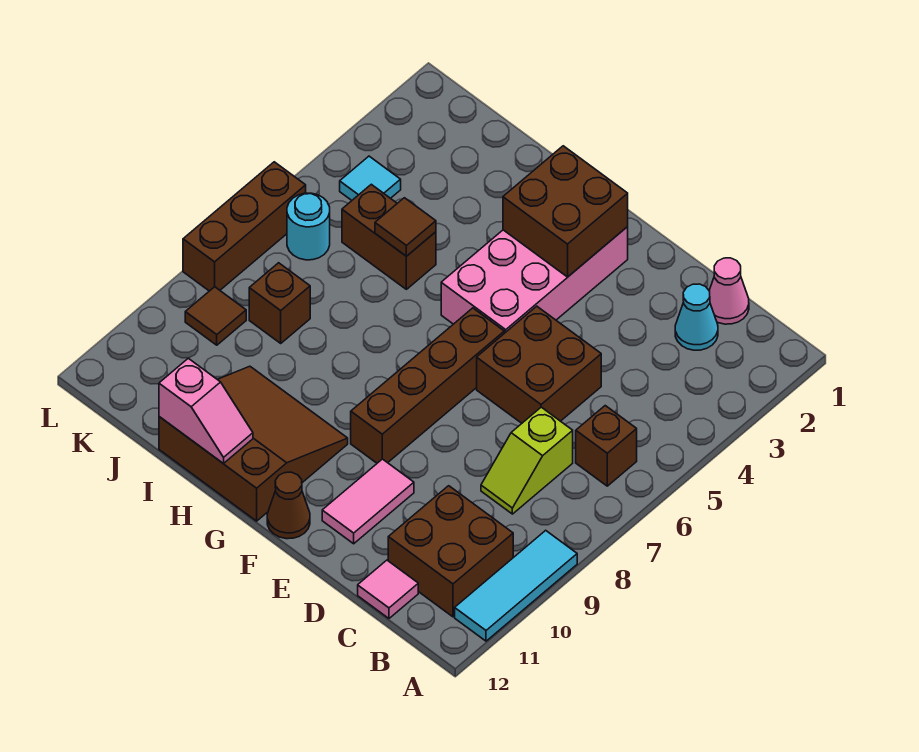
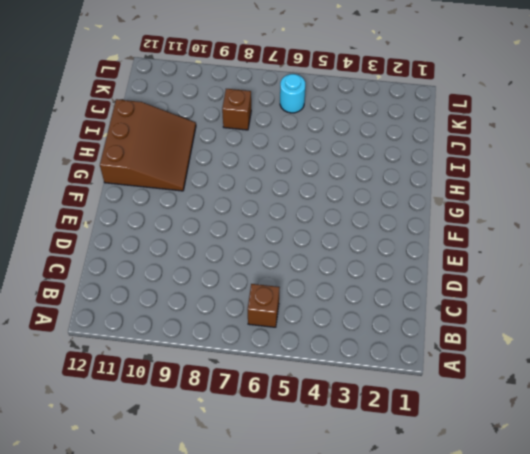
none -> cyan 1x3 tile [455,530,577,641]
none -> brown 2x2 brick [388,486,513,617]
none -> pink 1x1 cone [709,258,749,324]

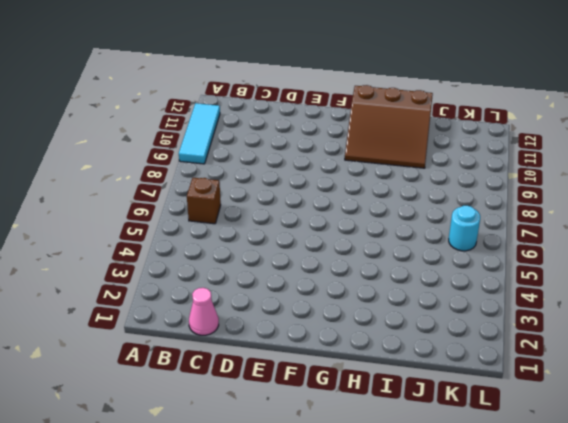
none -> brown 2x2 brick [388,486,513,617]
none -> cyan 1x1 cone [675,284,718,350]
none -> lime 1x2 slope [481,407,573,514]

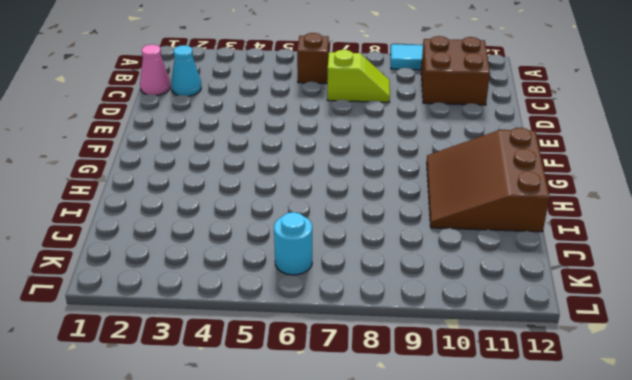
none -> pink 1x1 tile [358,560,418,618]
none -> brown 2x2 brick [477,306,601,423]
none -> pink 1x2 tile [322,459,414,544]

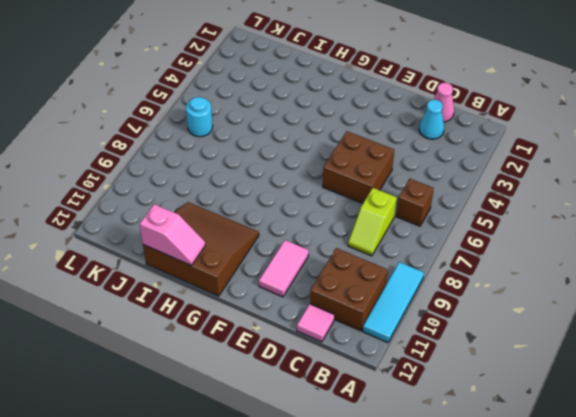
none -> pink 2x4 brick [441,227,628,333]
none -> brown 1x4 brick [351,308,504,463]
none -> brown 1x1 cone [267,472,310,539]

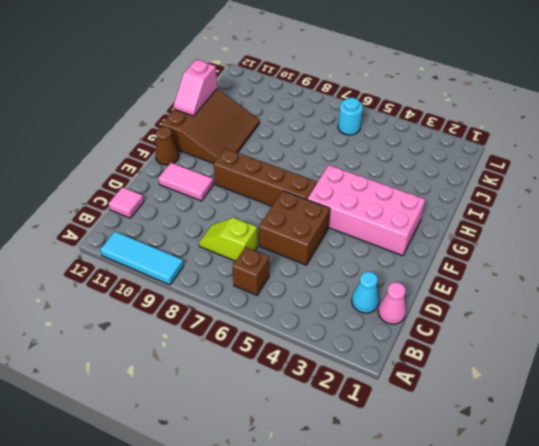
none -> brown 2x2 brick [388,486,513,617]
none -> brown 1x2 brick [342,184,436,289]
none -> brown 1x1 brick [249,263,310,343]

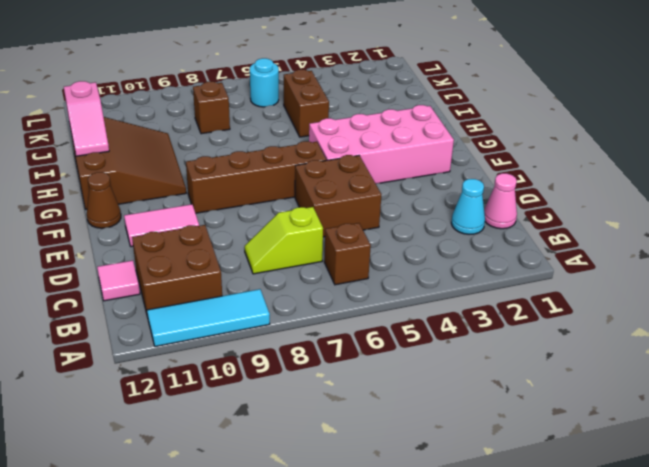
none -> cyan 1x1 tile [340,156,401,200]
none -> brown 1x1 tile [185,287,246,345]
none -> brown 1x3 brick [183,162,306,291]

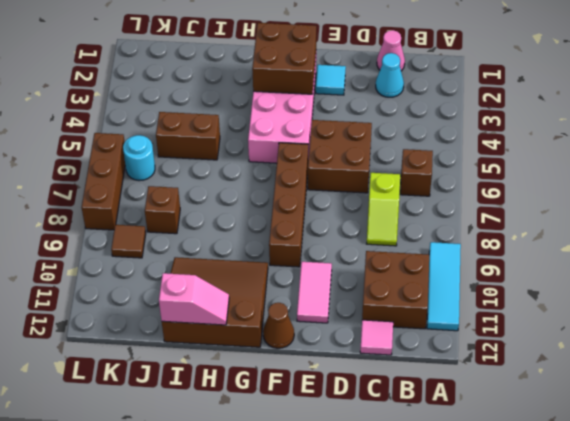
cyan 1x1 tile [316,65,346,95] -> cyan 1x1 tile moved to [340,156,401,200]
none -> brown 1x1 tile [375,198,436,256]

